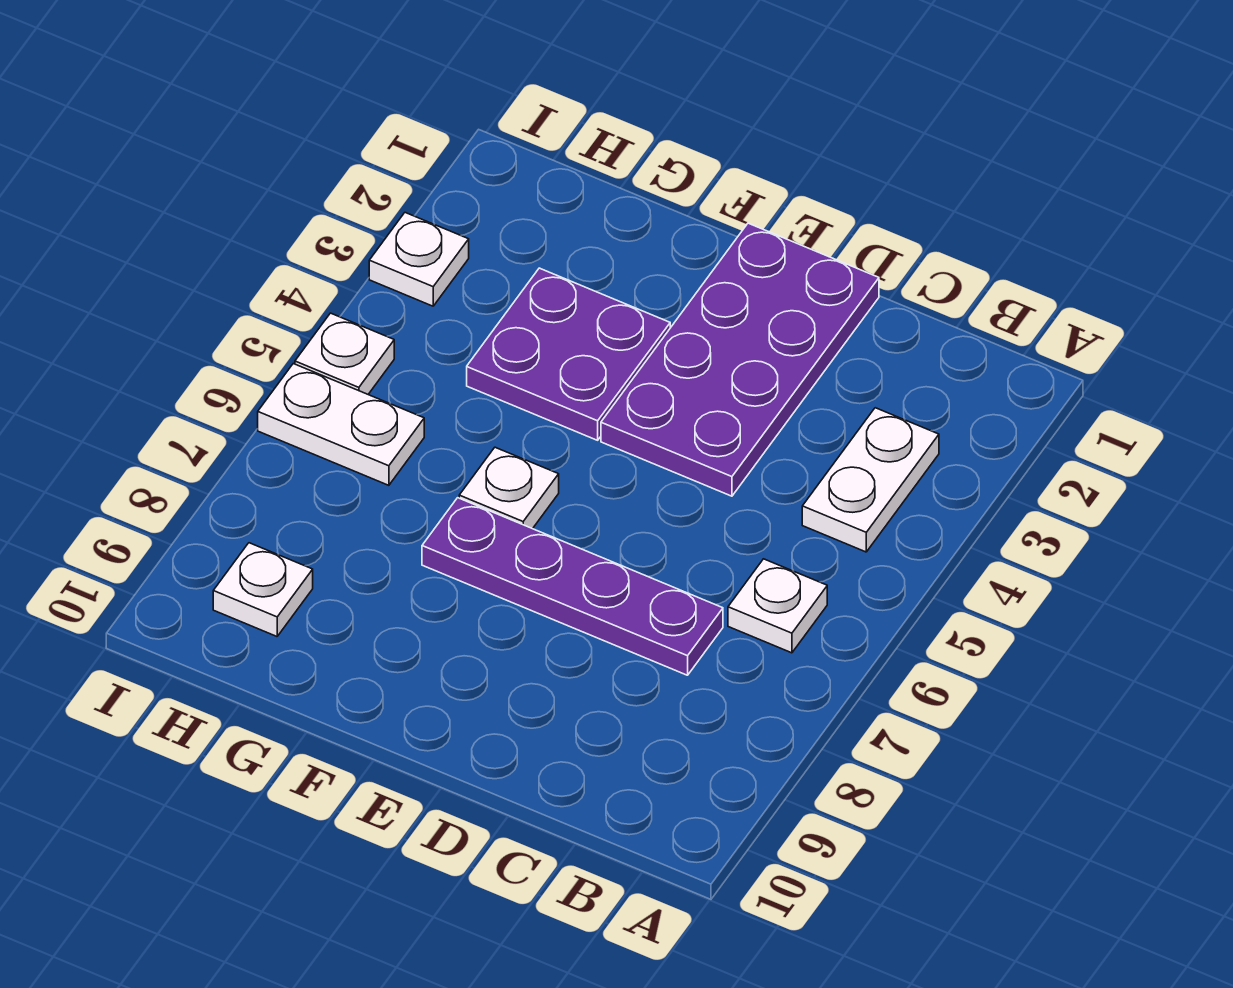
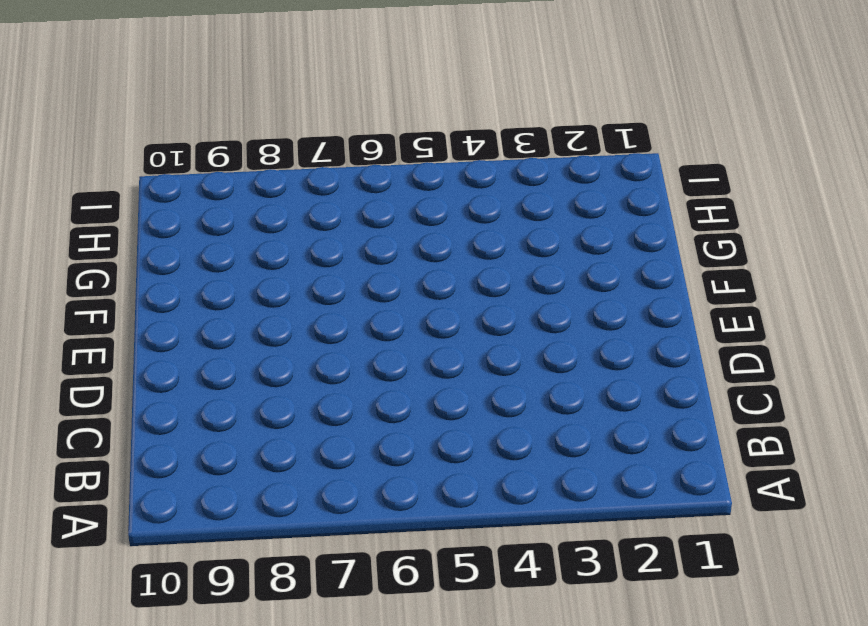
none -> white 1x2 plate [802,408,939,552]
none -> white 1x1 plate [728,559,827,653]

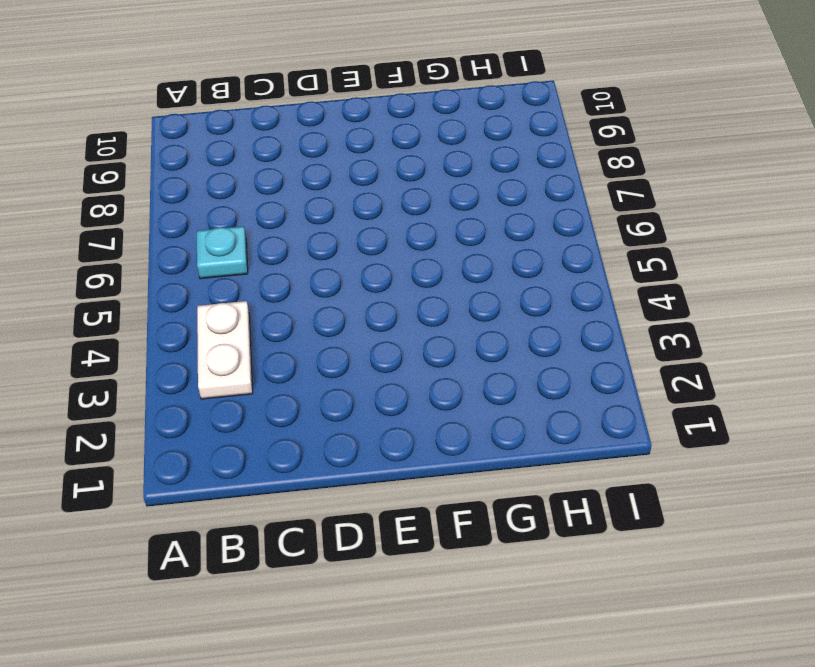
cyan 1x1 plate [197,226,248,279] -> white 1x1 plate [728,559,827,653]
none -> purple 1x4 plate [422,498,723,675]
none -> purple 2x4 plate [601,223,879,496]

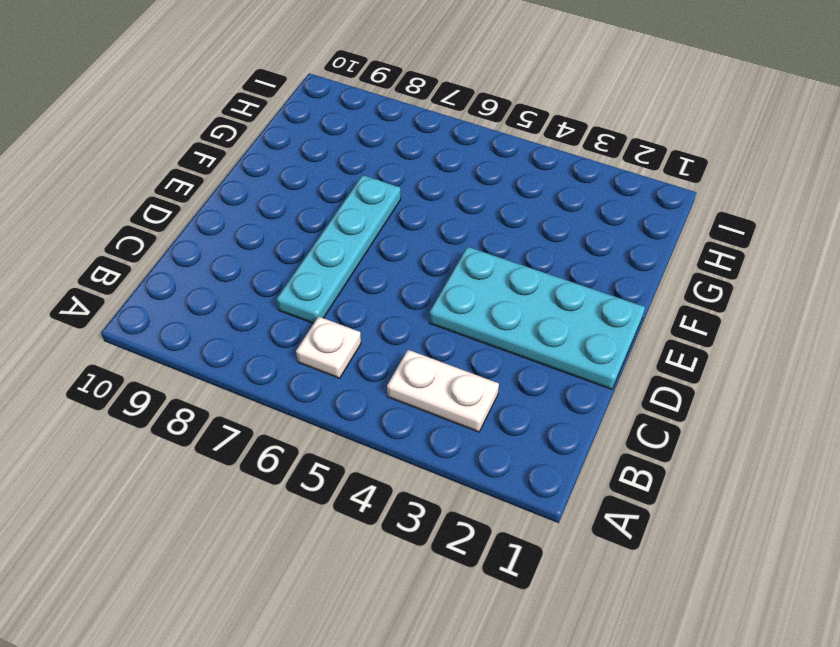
cyan 1x4 plate [277,175,401,324] -> purple 1x4 plate [422,498,723,675]
cyan 2x4 plate [429,247,645,389] -> purple 2x4 plate [601,223,879,496]
none -> purple 2x2 plate [467,268,670,440]
none -> white 1x1 plate [459,447,559,529]

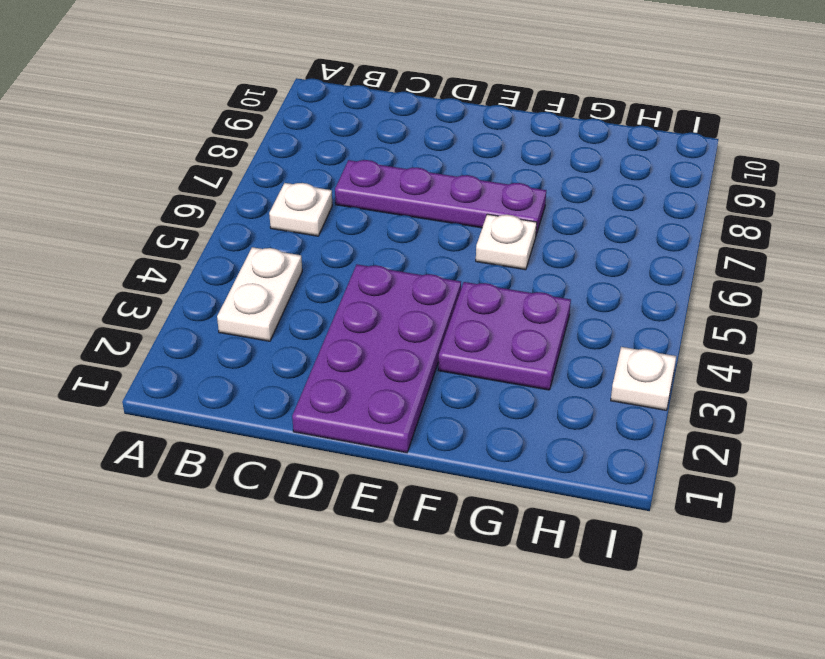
none -> white 1x2 plate [258,364,424,485]
none -> white 1x1 plate [213,543,313,636]

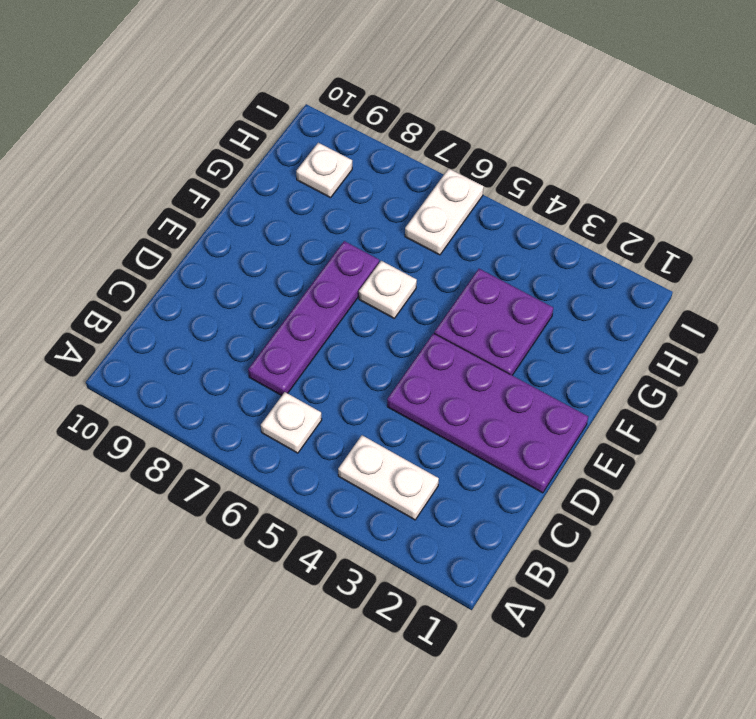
none -> white 1x1 plate [369,213,469,306]
none -> white 1x1 plate [295,313,394,394]

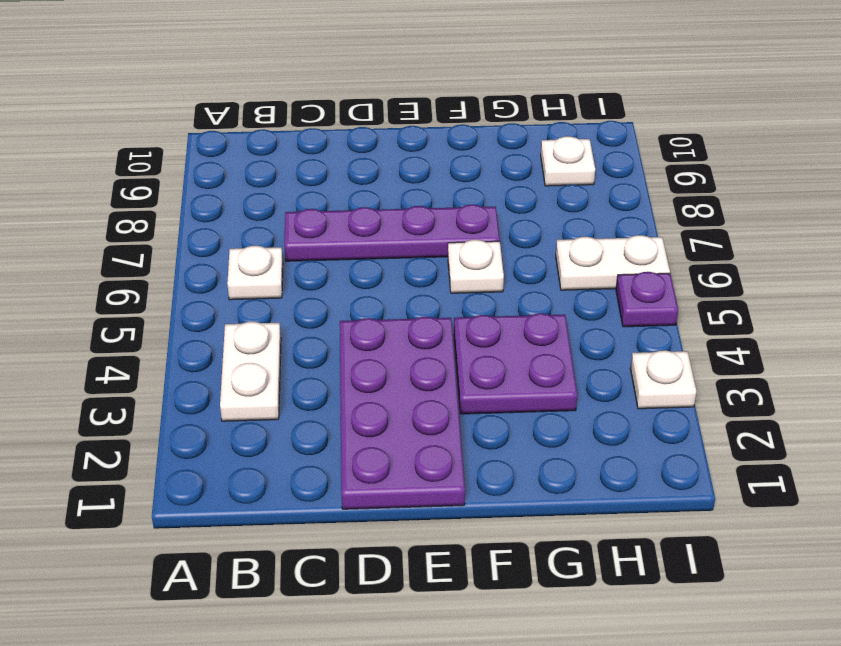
purple 1x1 plate [616,272,678,327] -> white 1x1 plate [295,313,394,394]

